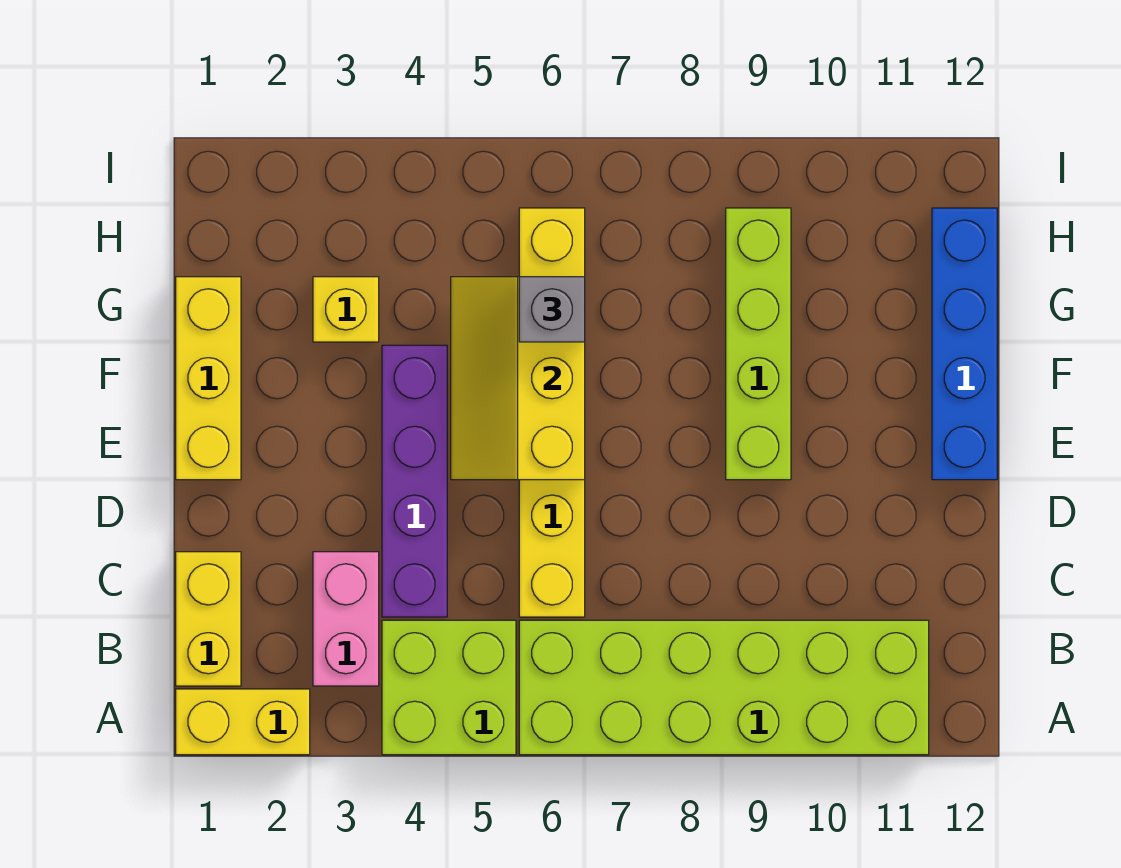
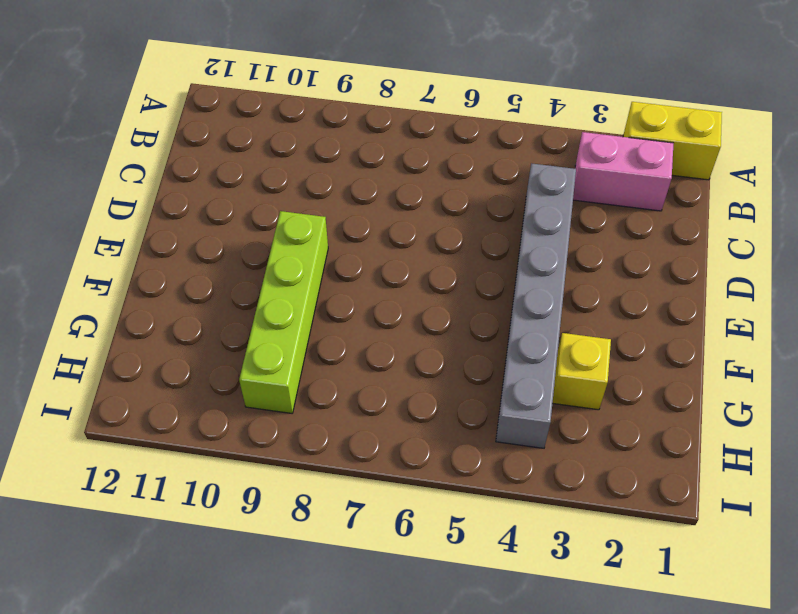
pink 1x2 brick [573,132,674,211] -> pink 1x2 brick turned to [313,552,379,686]
grey 1x6 brick [496,163,576,448] -> purple 1x4 brick [382,345,447,617]
none -> lime 2x2 brick [382,620,516,755]
none -> lime 2x6 brick [519,620,929,755]
none -> yellow 1x2 brick [176,552,241,686]

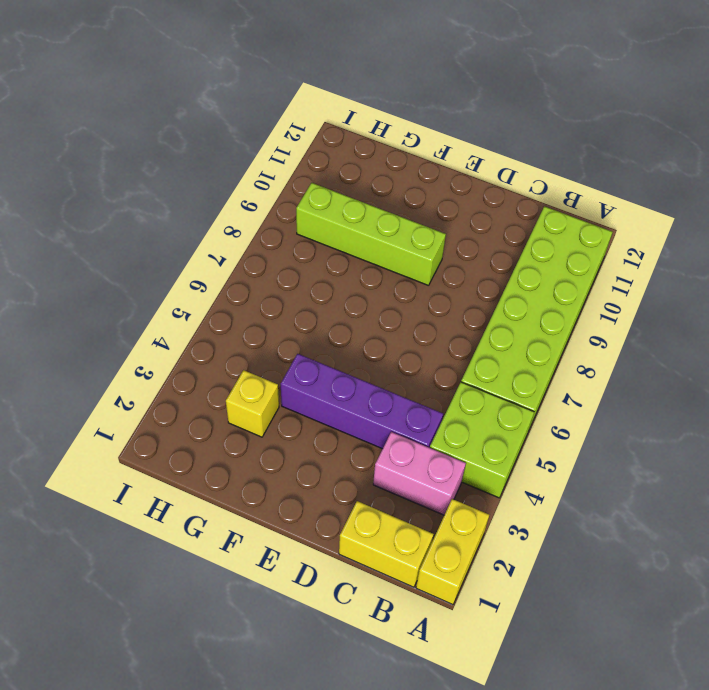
none -> yellow 1x6 brick [519,208,585,617]
none -> yellow 1x3 brick [176,277,241,480]
none -> blue 1x4 brick [932,208,997,480]

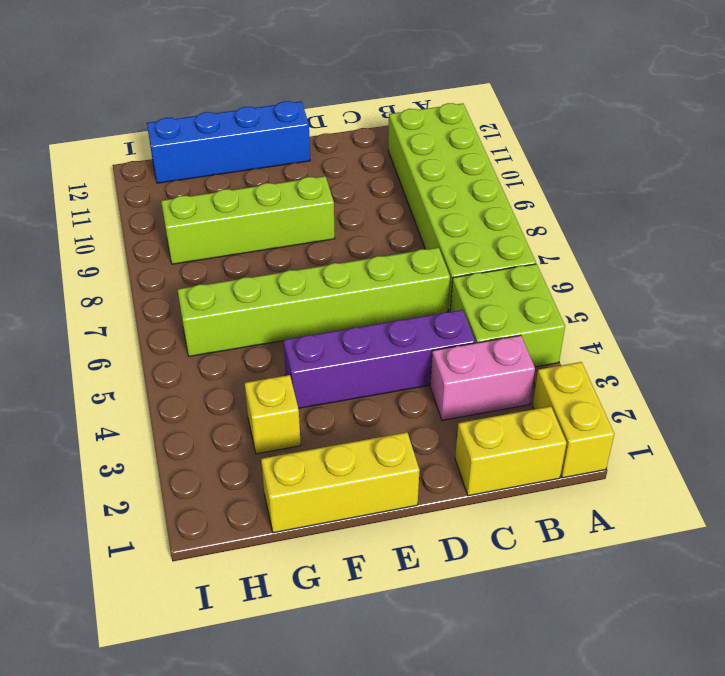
lime 1x6 brick [177,248,450,356] -> yellow 1x6 brick [519,208,585,617]
none -> yellow 2x3 slope [451,277,585,480]
none -> grey 1x1 brick [519,277,585,342]

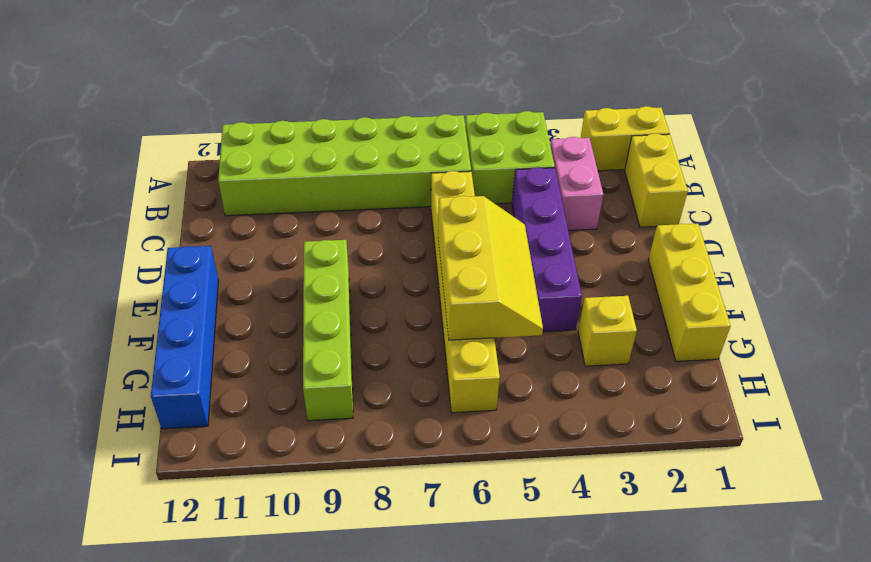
none -> grey 1x1 brick [519,277,585,342]

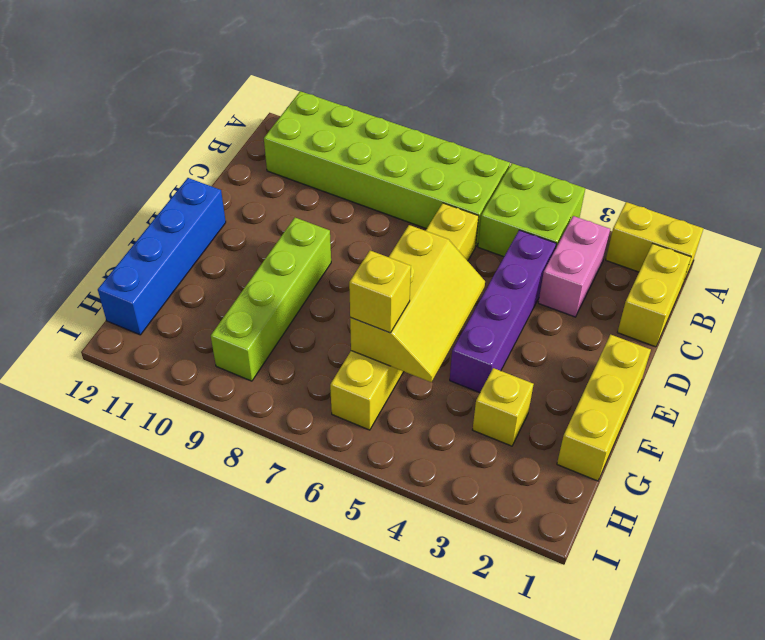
yellow 1x1 brick [349,251,411,333] -> grey 1x1 brick [519,277,585,342]

